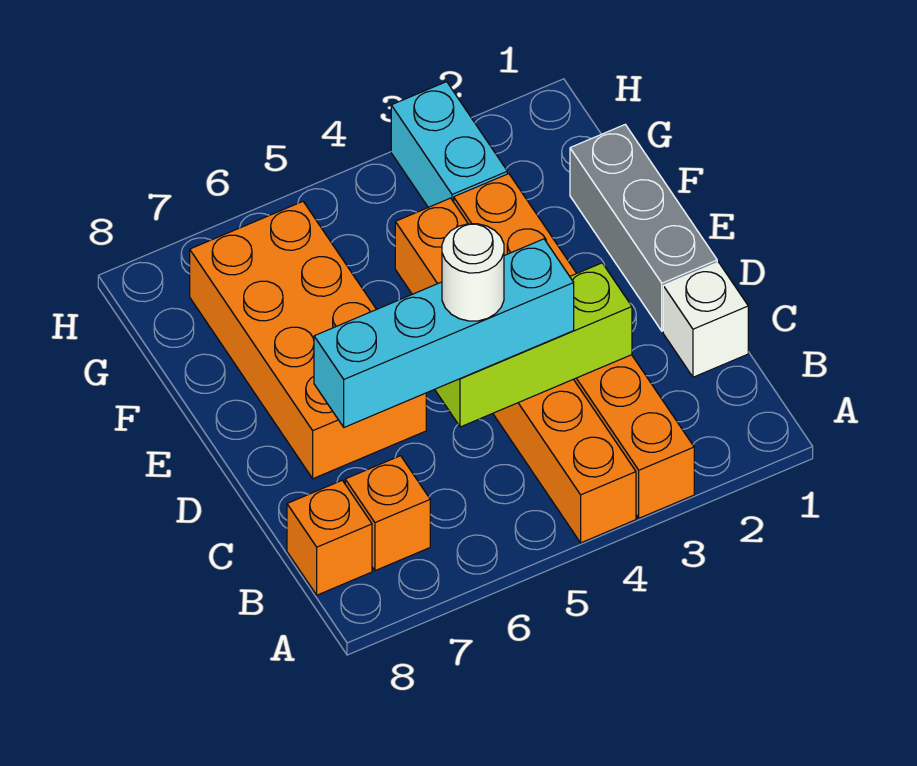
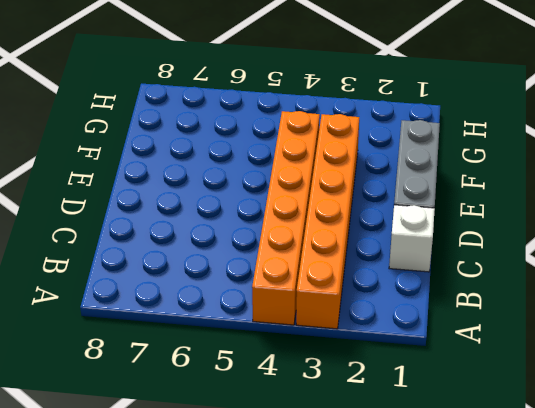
none -> orange 1x1 brick [345,456,430,571]
none -> orange 1x1 brick [287,480,372,595]

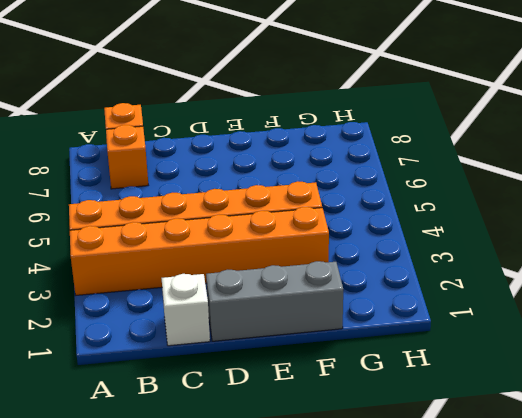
none -> orange 2x4 brick [190,202,426,479]
none -> cyan 1x2 brick [391,82,507,207]

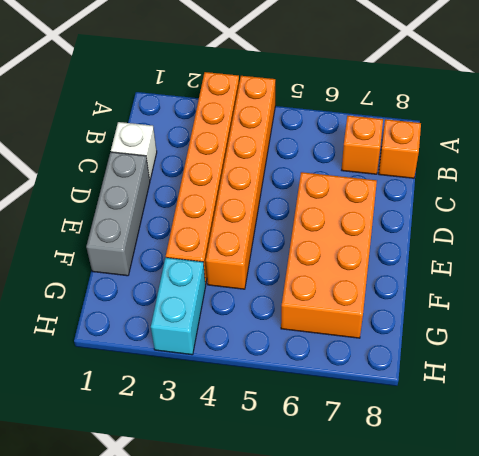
none -> lime 1x3 brick [435,263,632,427]
none -> cyan 1x4 brick [314,239,574,427]

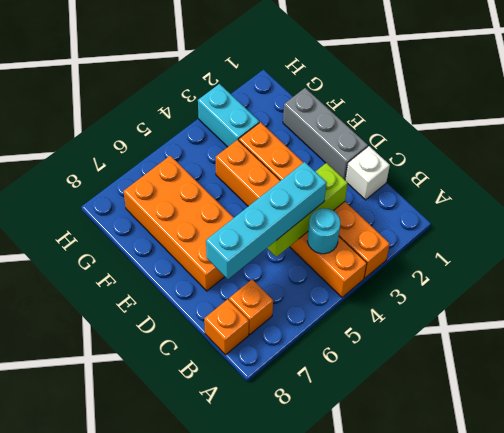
cyan 1x1 round brick [307,208,340,254] -> none
none -> white 1x1 round brick [442,224,504,321]

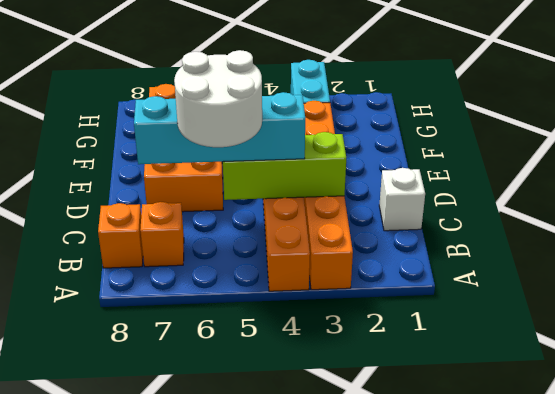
white 2x2 round brick [174,50,262,147] -> white 1x1 round brick [442,224,504,321]
none -> grey 1x3 brick [570,125,717,331]

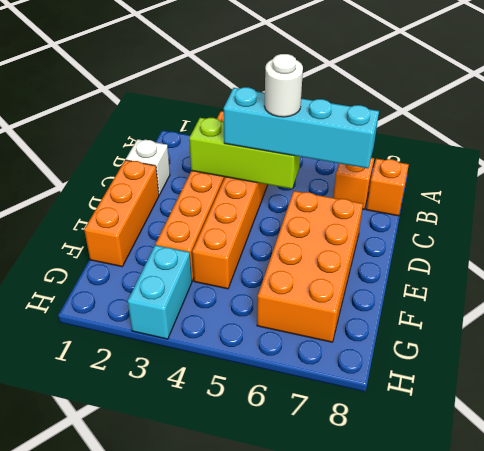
orange 1x3 brick [84,160,159,267] -> grey 1x3 brick [570,125,717,331]

